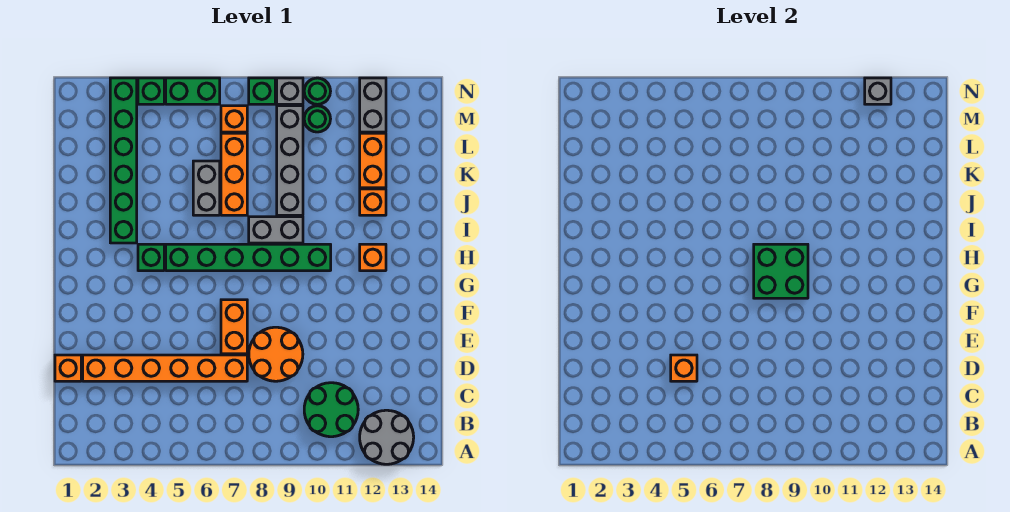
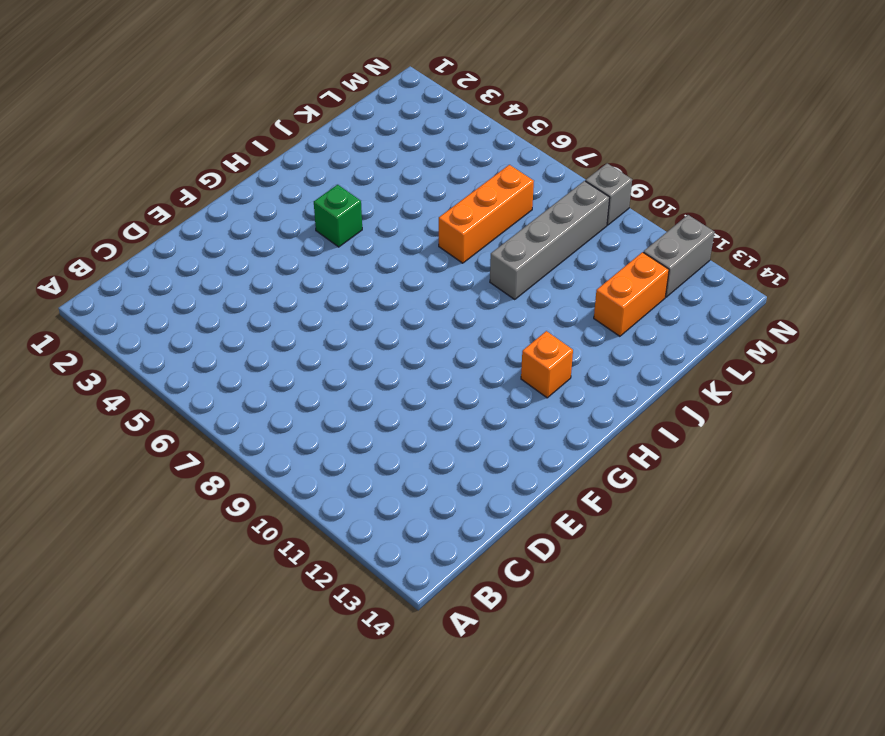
none -> grey 2x2 round brick [360,410,414,464]
none -> green 2x2 round brick [304,383,358,437]
none -> orange 1x1 brick [55,355,81,381]

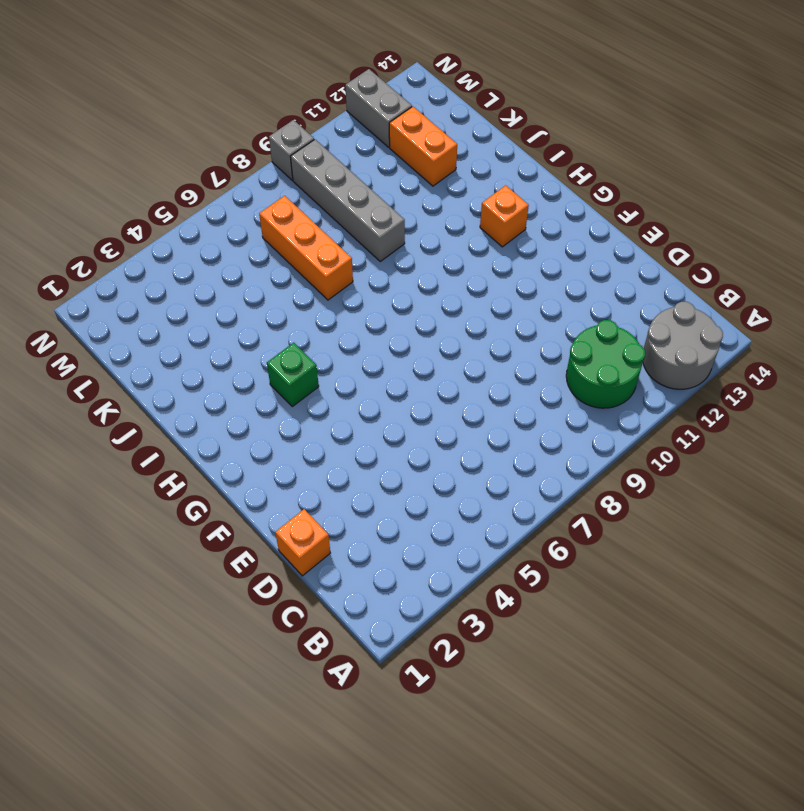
none -> orange 1x6 brick [83,355,247,381]
none -> orange 2x2 round brick [249,327,303,381]
none -> orange 1x2 brick [221,300,247,354]

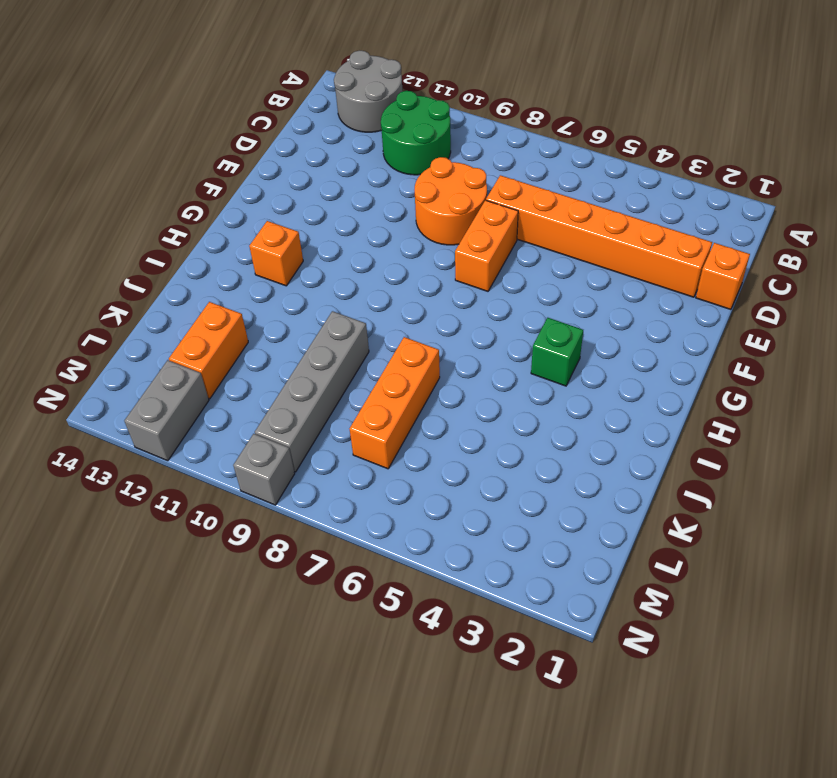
none -> green 1x6 brick [166,244,331,271]
none -> green 1x6 brick [110,78,137,243]
none -> grey 1x2 brick [249,217,303,243]

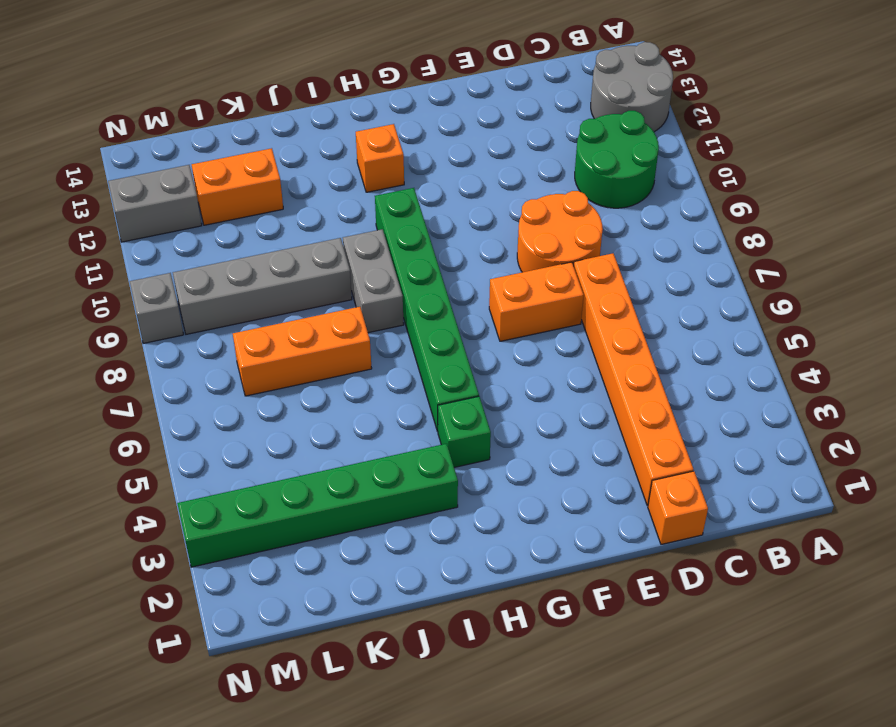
none -> grey 1x2 brick [193,161,220,215]
none -> orange 1x1 brick [360,189,386,215]
none -> orange 1x1 brick [221,106,247,132]

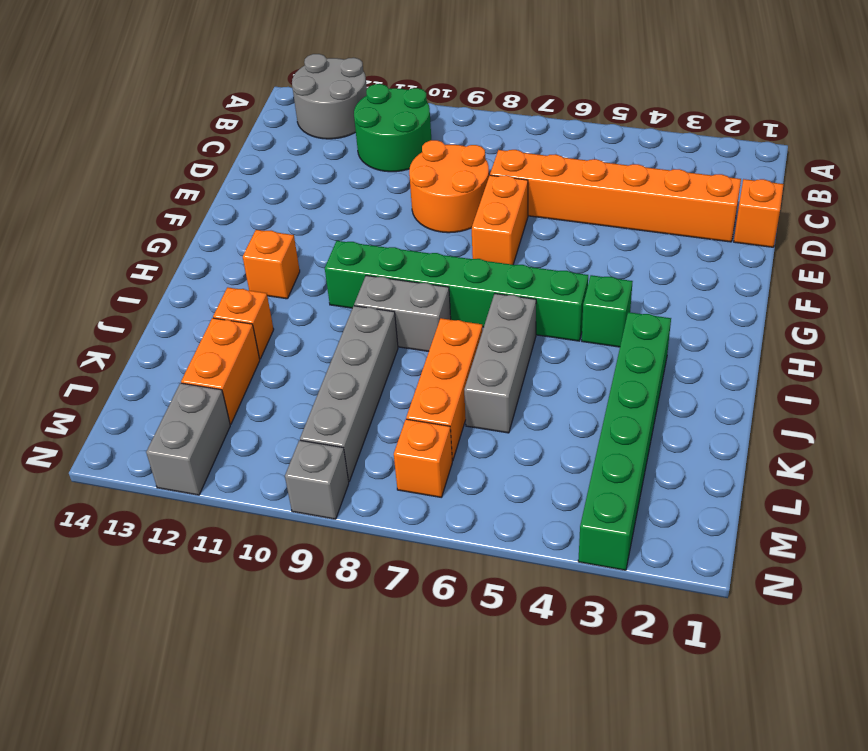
grey 1x3 brick [464,294,536,433] -> grey 1x2 brick [193,161,220,215]
none -> green 1x1 round brick [304,106,330,132]
none -> green 1x1 brick [138,78,164,104]
none -> green 1x2 brick [166,78,220,104]

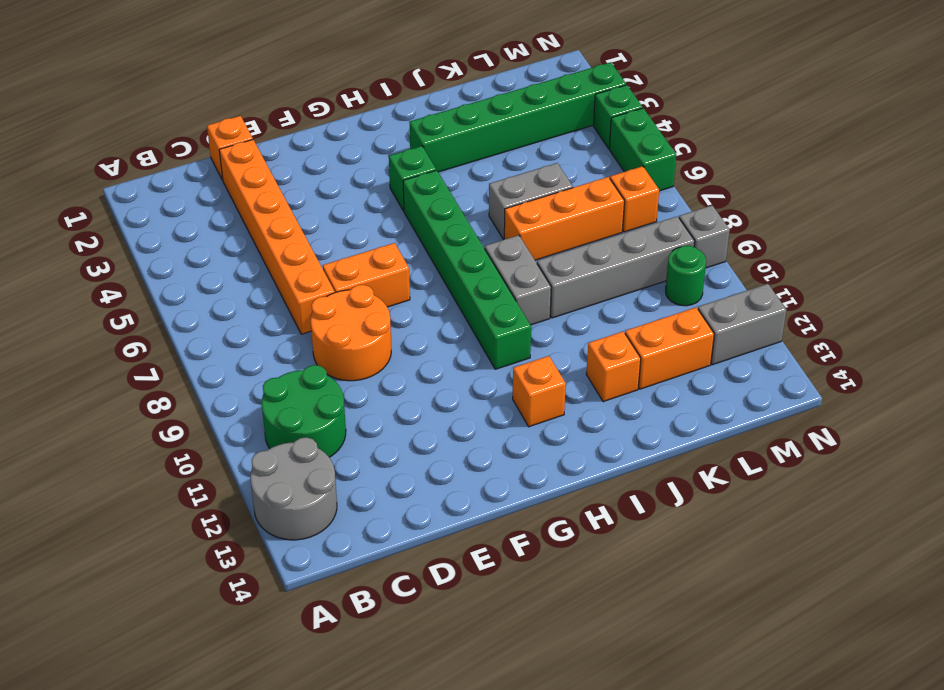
none -> green 1x1 brick [249,78,275,104]
none -> green 1x1 round brick [304,78,331,104]
none -> orange 1x1 brick [671,355,697,381]

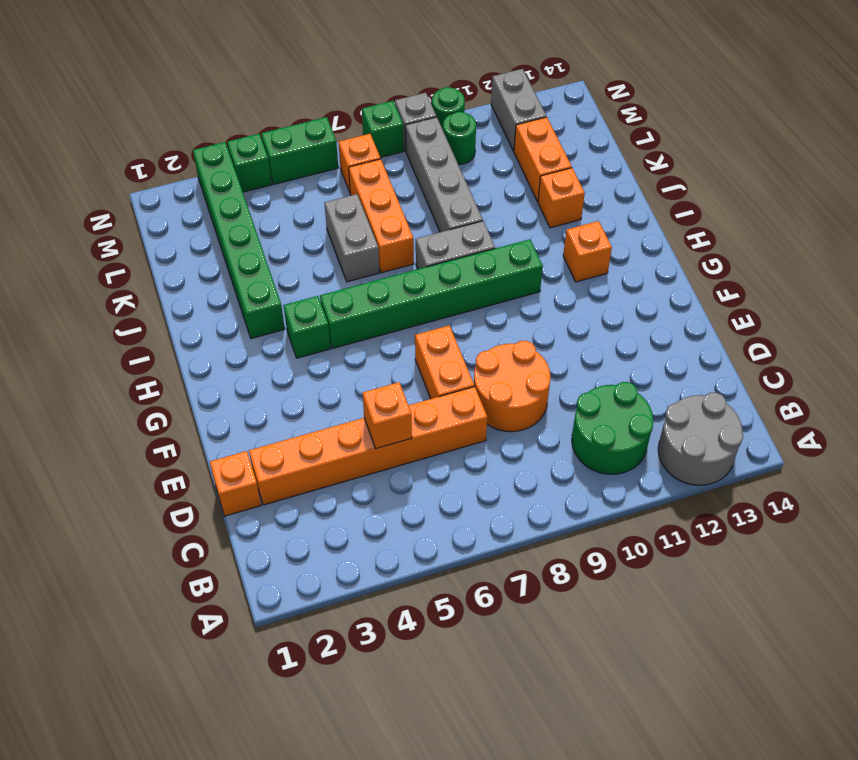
none -> green 2x2 brick [754,244,808,298]
none -> grey 1x1 brick [865,78,891,104]

